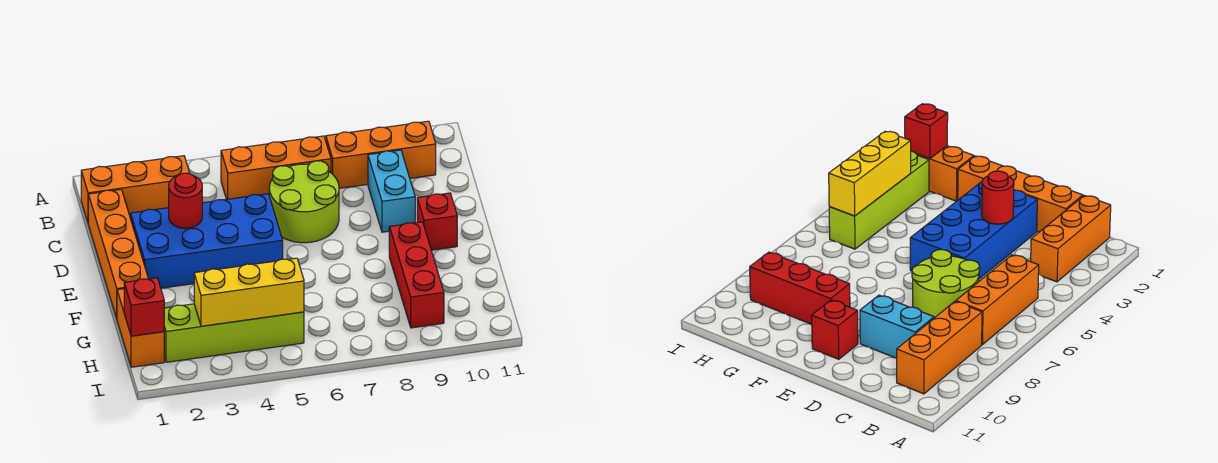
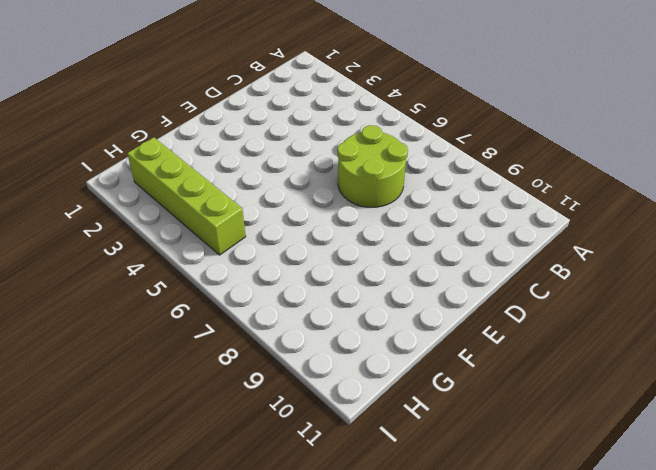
none -> orange 1x3 brick [81,156,190,222]
none -> orange 1x3 brick [221,136,331,200]
none -> orange 1x3 brick [326,121,436,188]

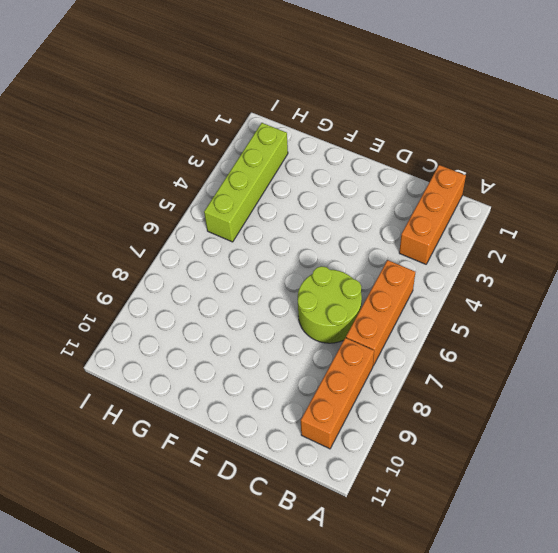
none -> orange 1x4 brick [88,190,148,318]
none -> cyan 1x2 brick [368,150,415,232]
none -> blue 2x4 brick [131,194,283,288]

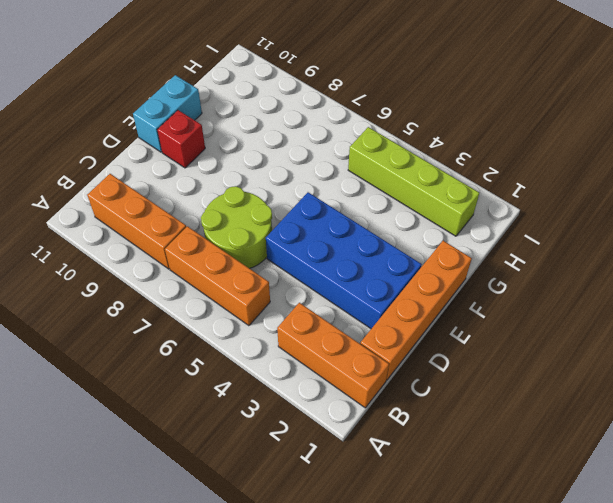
cyan 1x2 brick [133,75,202,152] -> cyan 1x2 brick moved to [368,150,415,232]
none -> red 1x3 brick [389,222,444,328]
none -> orange 1x2 brick [117,289,164,367]
none -> red 1x1 round brick [169,173,202,228]

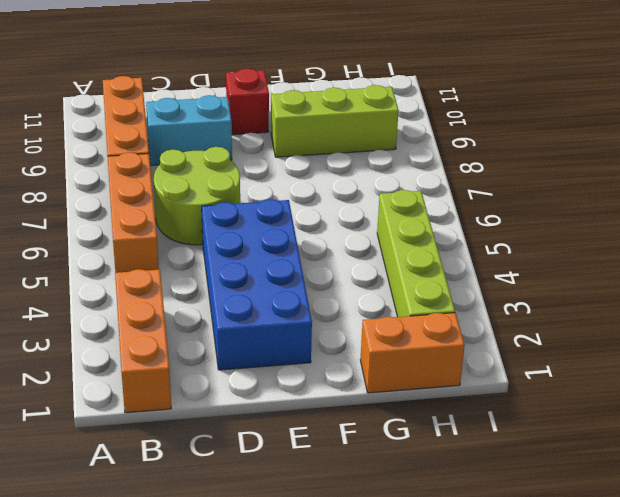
lime 1x3 brick [271,85,399,157] -> red 1x3 brick [389,222,444,328]
none -> orange 1x4 brick [88,190,148,318]
none -> red 1x1 round brick [169,173,202,228]
none -> red 1x1 brick [124,278,164,336]

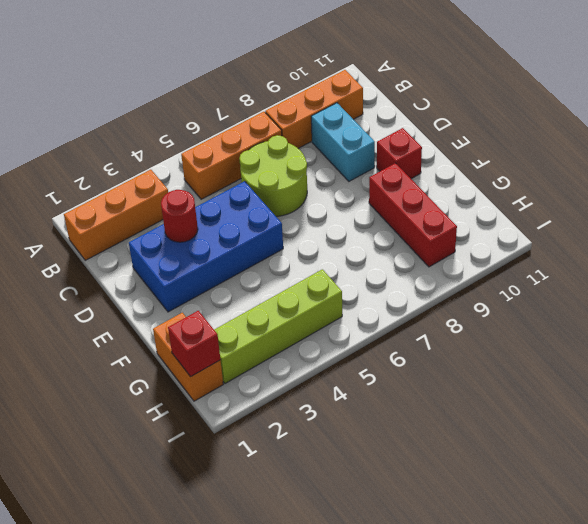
none -> orange 1x4 brick [88,190,148,318]
none -> yellow 1x3 brick [194,258,304,326]

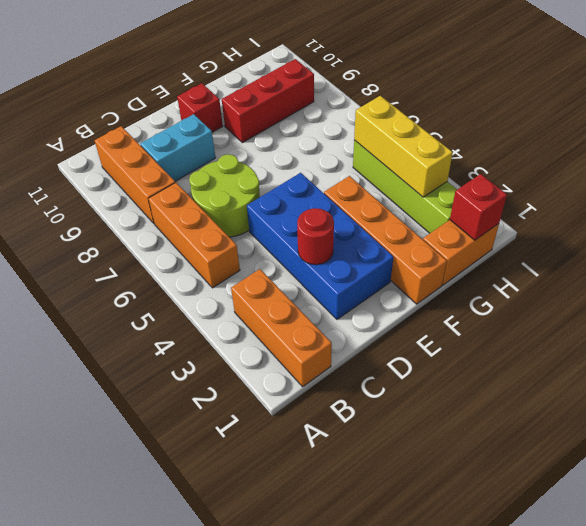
orange 1x4 brick [324,176,447,304] -> orange 1x4 brick turned to [88,190,148,318]

